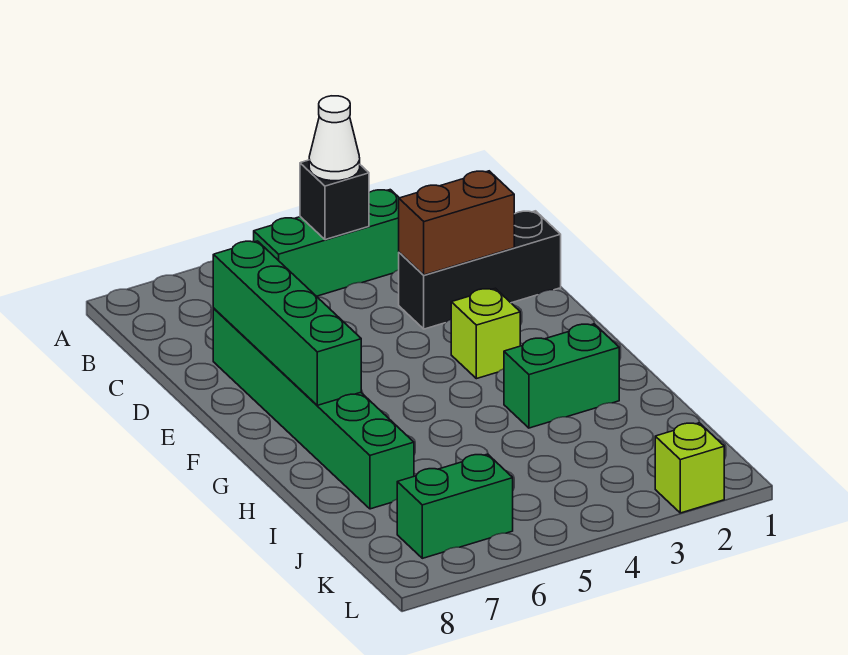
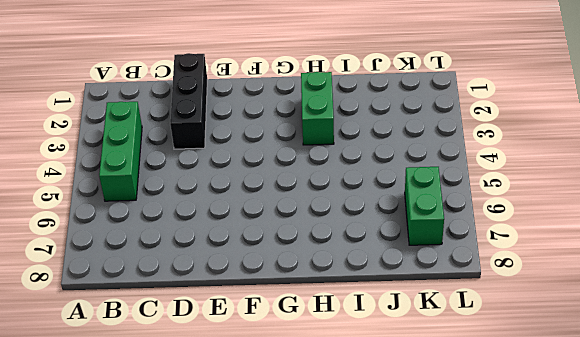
none -> green 1x6 brick [213,309,414,509]
none -> lime 1x1 brick [451,288,520,379]

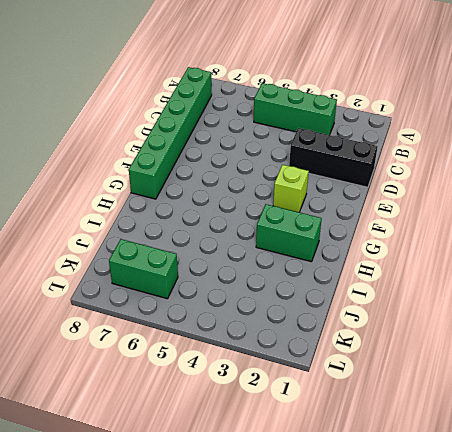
green 1x6 brick [129,67,212,199] -> green 1x6 brick moved to [213,309,414,509]
none -> lime 1x1 brick [655,423,724,513]
none -> black 1x1 brick [300,160,369,240]

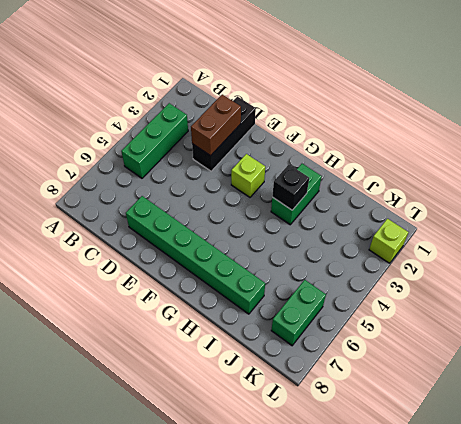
black 1x1 brick [272,165,309,210] -> black 1x1 brick moved to [300,160,369,240]
none -> green 1x4 brick [213,241,361,405]
none -> white 1x1 cone [309,96,360,181]

